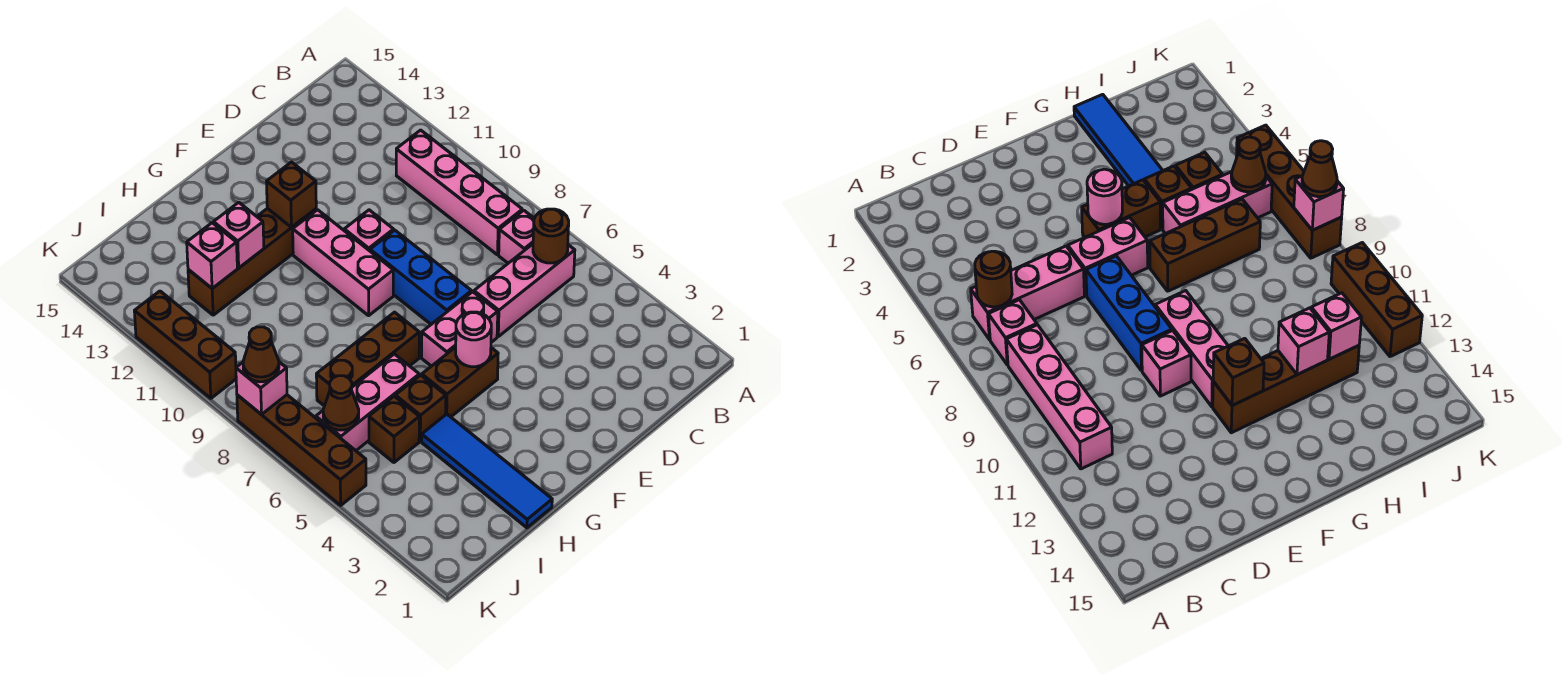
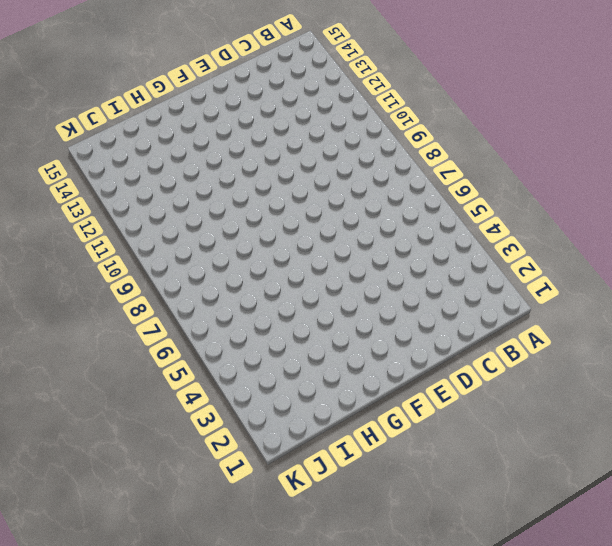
none -> pink 1x3 brick [474,244,575,337]
none -> pink 1x1 brick [499,210,534,263]
none -> pink 1x4 brick [396,130,522,255]

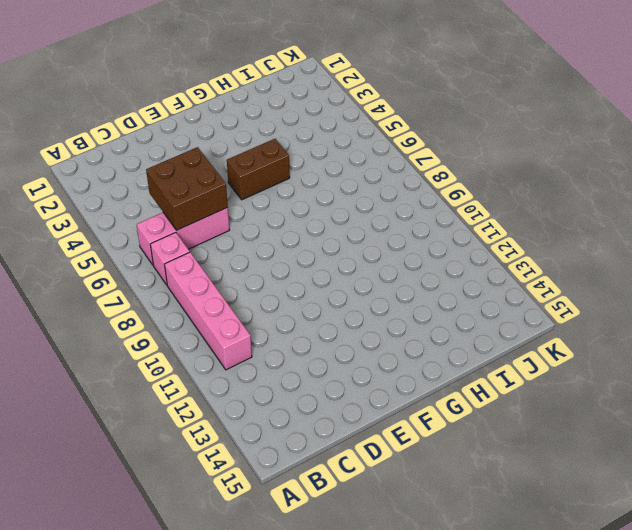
brown 2x2 brick [146,147,228,230] -> none
none -> pink 1x2 brick [422,292,498,366]
none -> blue 1x3 brick [370,230,471,324]
none -> pink 1x1 brick [344,210,394,251]

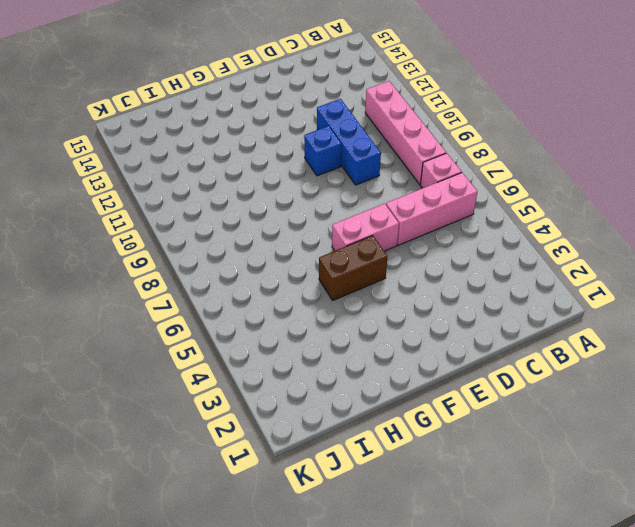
blue 1x3 brick [317,99,381,185] -> blue 1x3 brick moved to [370,230,471,324]
blue 1x1 brick [304,126,341,176] -> pink 1x1 brick [344,210,394,251]
none -> pink 1x3 brick [293,210,393,316]
none -> brown 1x4 brick [188,208,316,315]
none -> brown 1x3 brick [316,312,419,406]

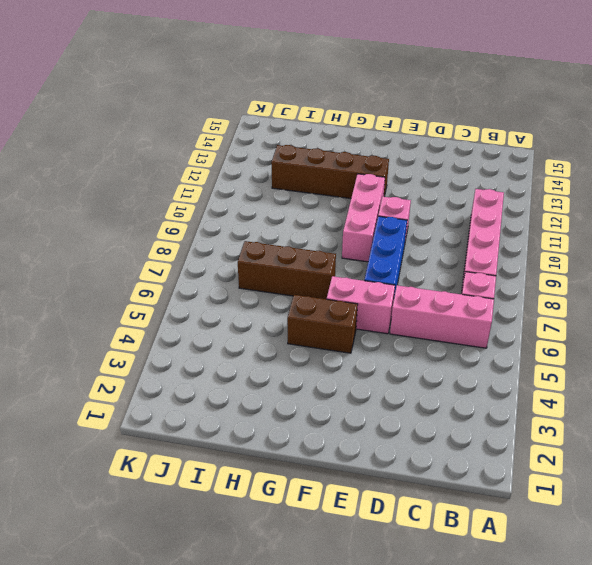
none -> blue 1x4 tile [422,414,552,528]
none -> brown 1x1 brick [395,375,446,441]
none -> pink 1x3 brick [316,354,419,451]

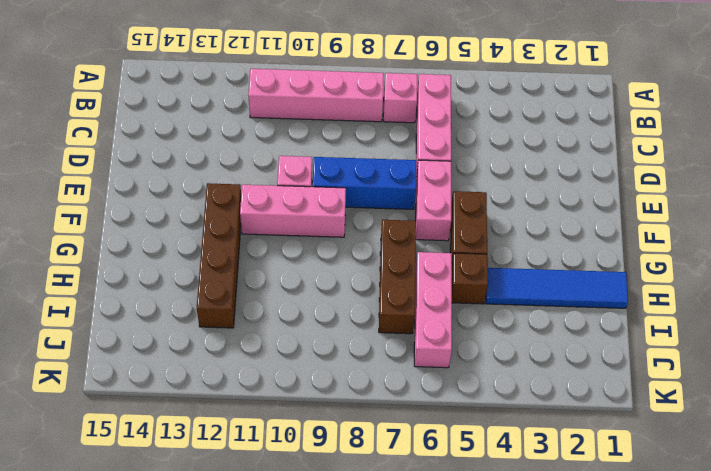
none -> brown 1x1 brick [369,396,419,462]
none -> brown 1x4 brick [237,395,366,505]
none -> brown 1x3 brick [134,291,236,398]

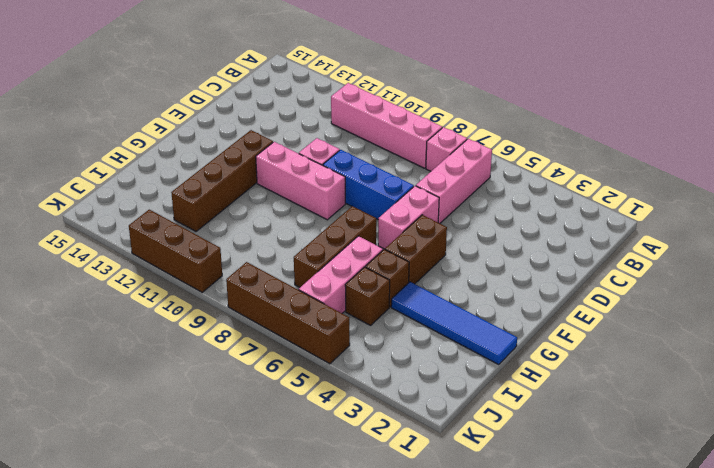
none -> brown 1x1 round brick [533,209,569,263]
none -> pink 1x1 round brick [456,312,491,367]
none -> brown 1x1 brick [266,162,316,227]

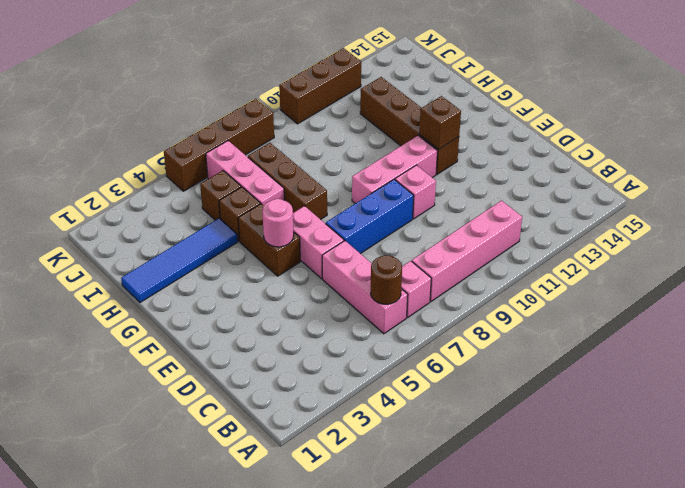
none -> pink 1x1 brick [213,202,264,268]
none -> pink 1x1 brick [187,223,237,288]
none -> brown 1x1 cone [323,376,359,430]

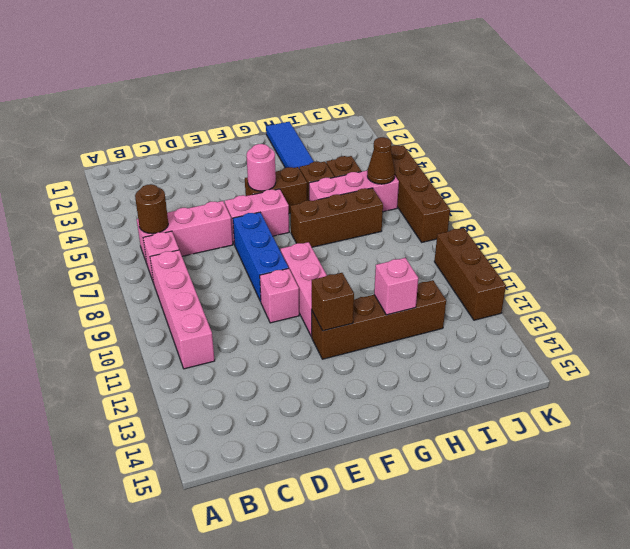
none -> pink 1x1 brick [187,223,237,288]
none -> pink 1x1 brick [236,362,287,414]
none -> brown 1x1 cone [243,327,279,382]

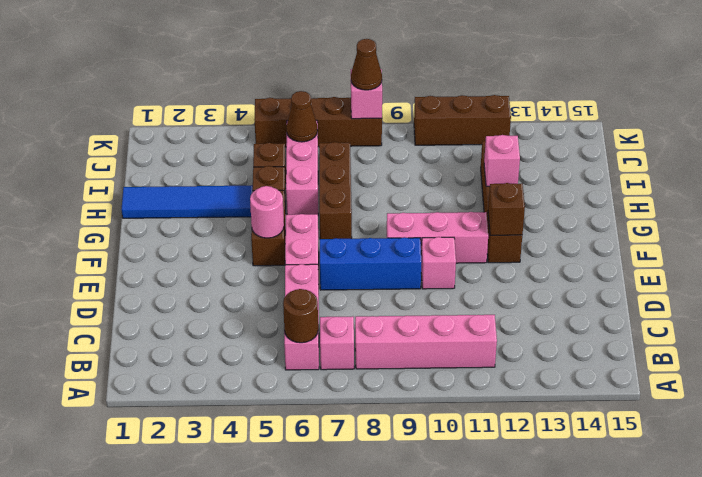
none -> pink 1x1 brick [187,223,237,288]

